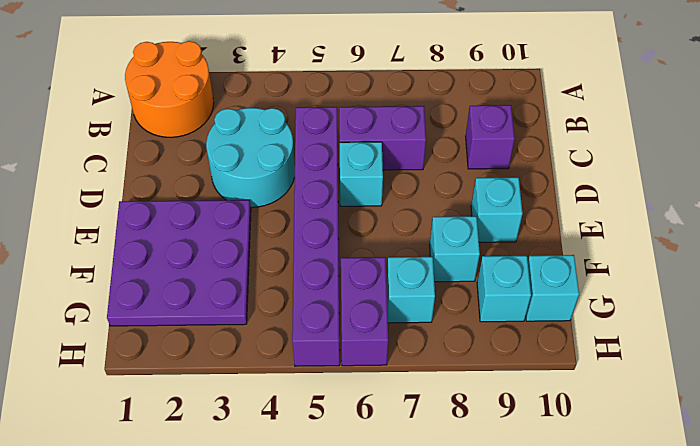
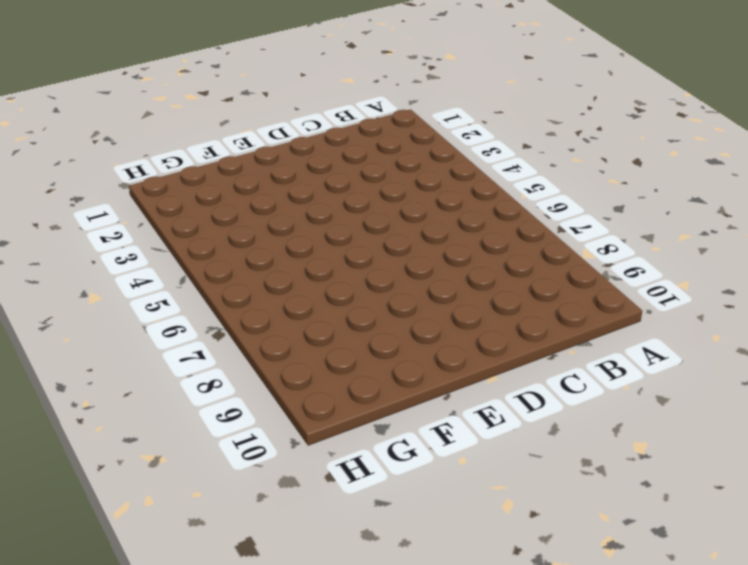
none -> orange 2x2 round brick [125,41,214,137]
none -> cyan 2x2 round brick [206,108,295,207]
none -> purple 1x6 brick [292,107,340,366]

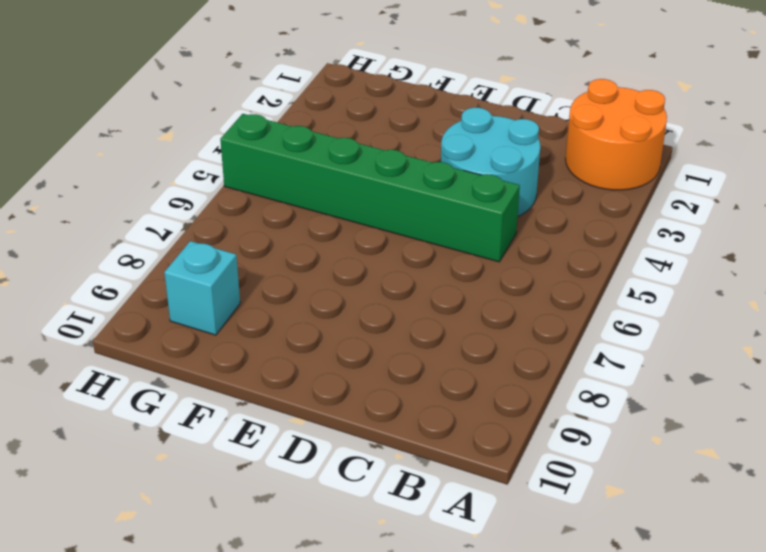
green 1x6 brick [220,114,520,262] -> purple 1x6 brick [292,107,340,366]
none -> purple 1x2 brick [339,106,426,170]
none -> purple 1x1 brick [466,105,515,169]
none -> cyan 1x1 brick [340,142,383,206]

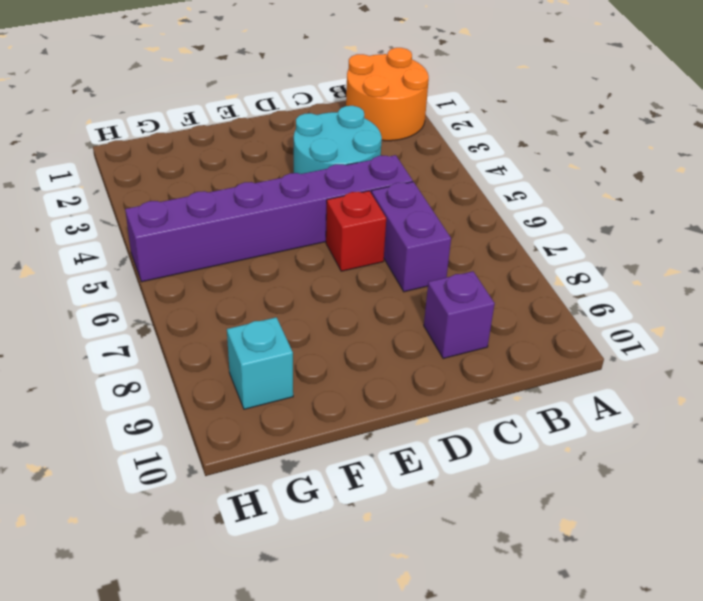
red 1x1 brick [326,191,386,271] -> cyan 1x1 brick [340,142,383,206]
none -> purple 3x3 plate [107,200,251,326]
none -> cyan 1x1 brick [471,177,523,242]
none -> cyan 1x1 brick [430,216,480,282]

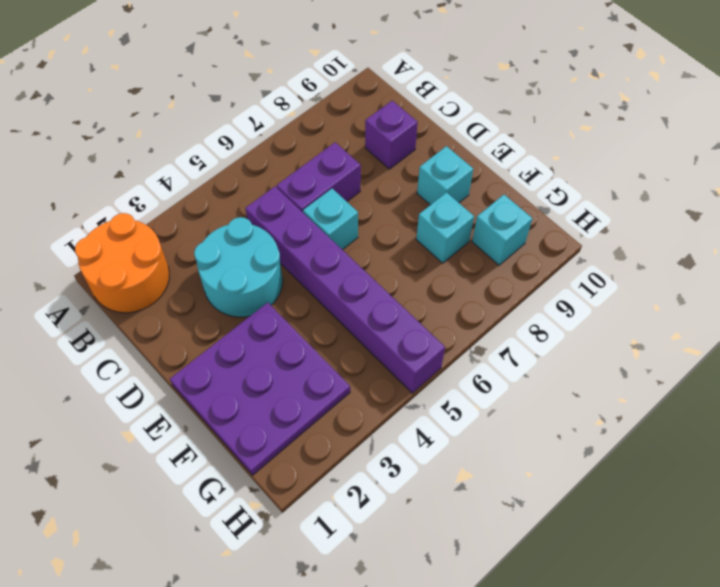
none -> purple 1x2 brick [341,257,388,366]
none -> cyan 1x1 brick [387,257,435,323]
none -> cyan 1x1 brick [526,255,579,321]

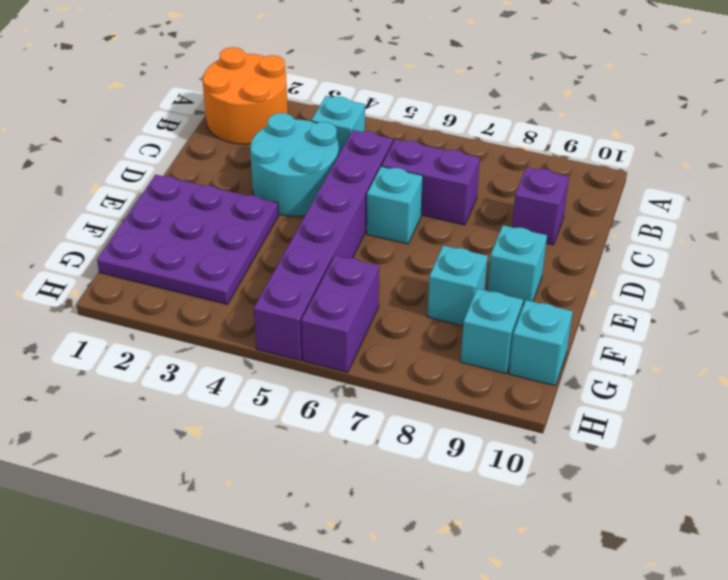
cyan 1x1 brick [311,96,365,154] -> cyan 1x1 brick moved to [387,257,435,323]

